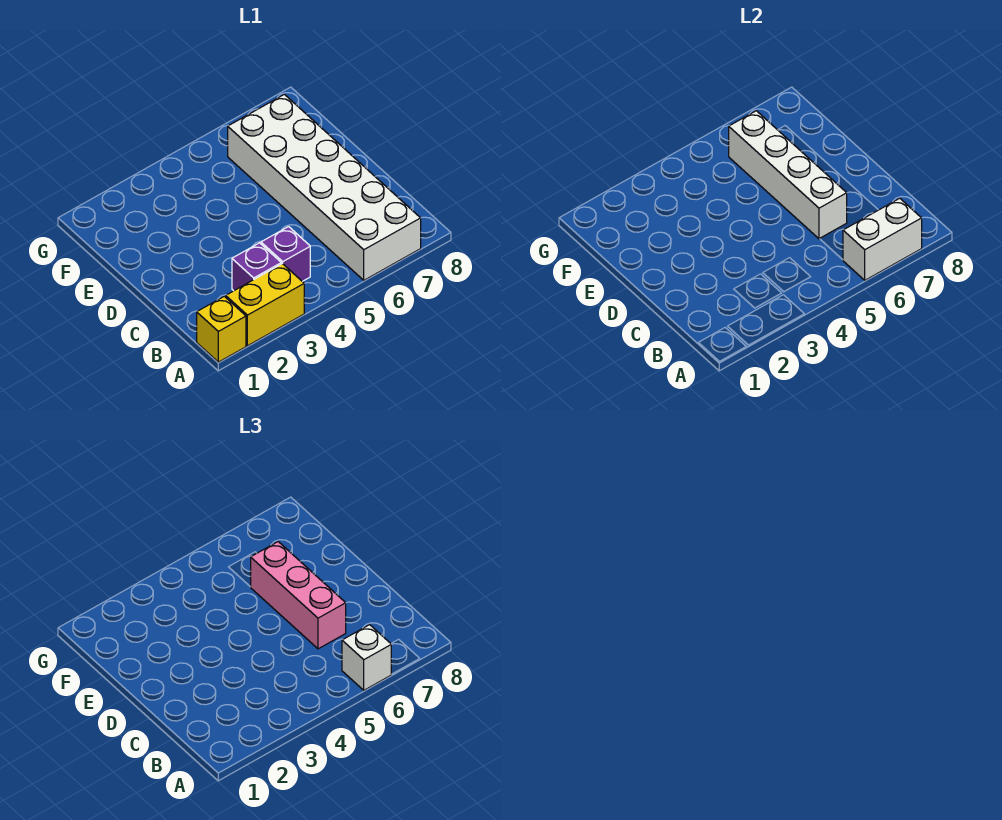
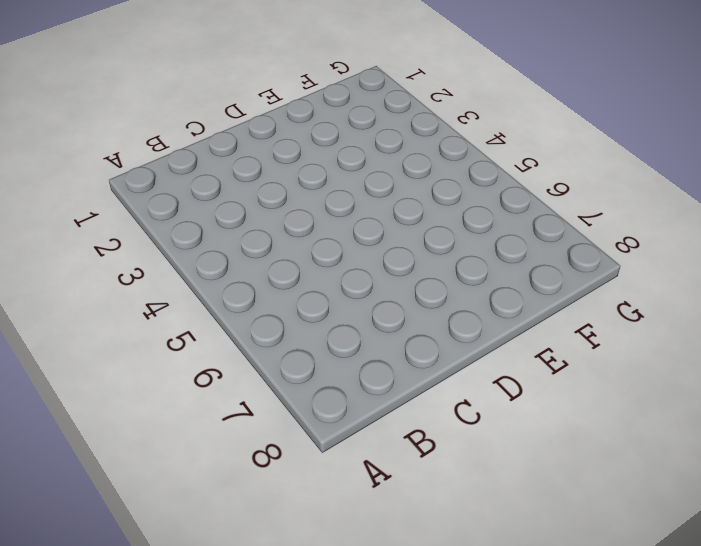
none -> yellow 1x1 brick [197,296,246,362]
none -> yellow 1x2 brick [226,264,304,346]

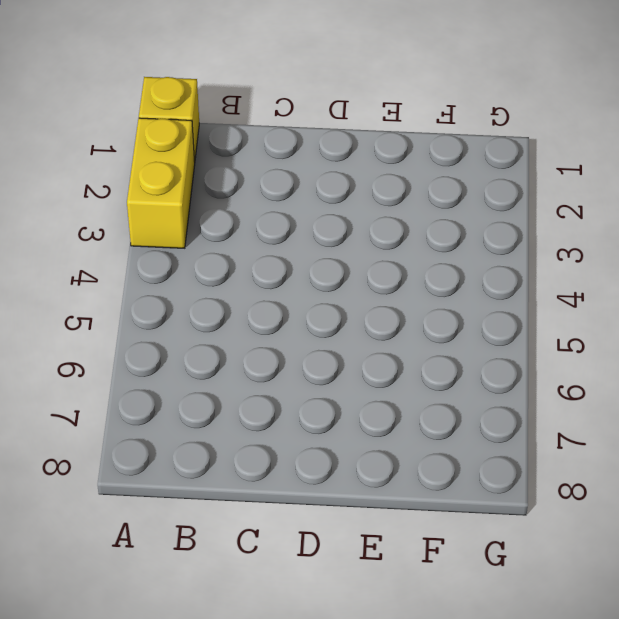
none -> white 2x6 brick [228,94,421,280]
none -> purple 1x1 brick [232,243,281,291]

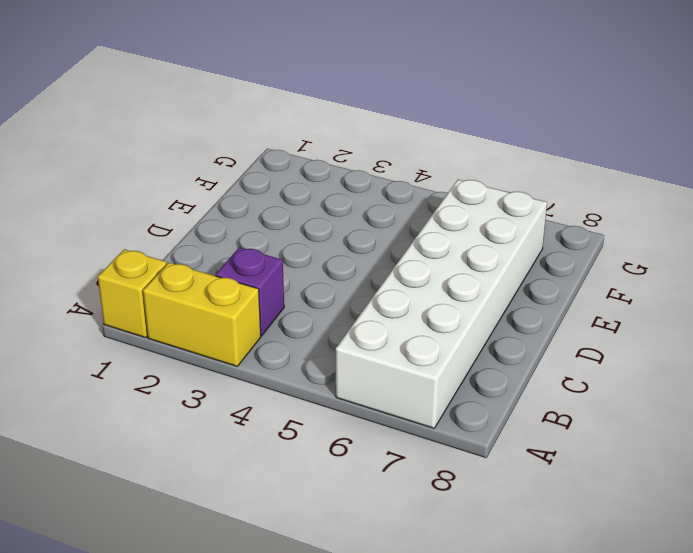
none -> purple 1x1 brick [261,227,310,281]
none -> white 1x2 brick [843,198,922,280]

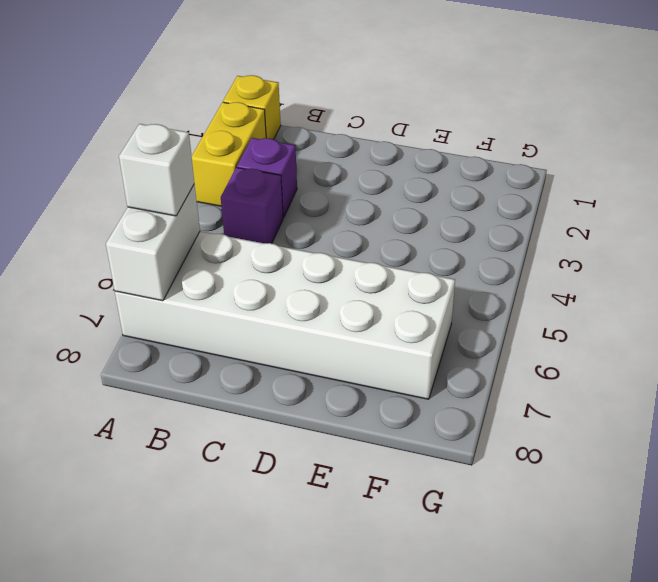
none -> white 1x4 brick [729,111,847,239]
none -> pink 1x3 brick [251,542,346,649]

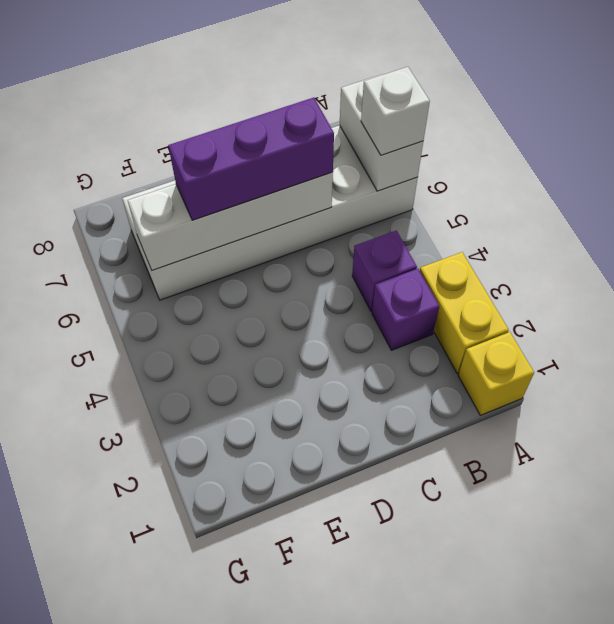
purple 1x3 brick [168,98,334,220] -> pink 1x3 brick [251,542,346,649]

